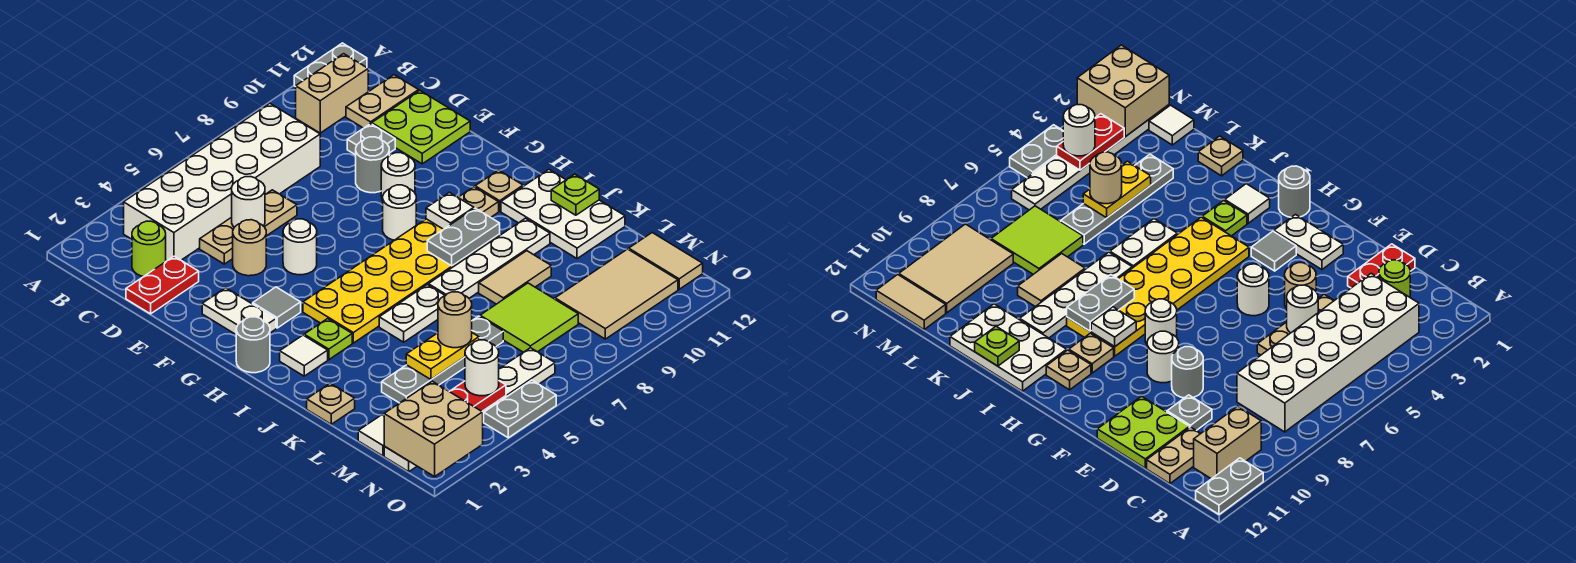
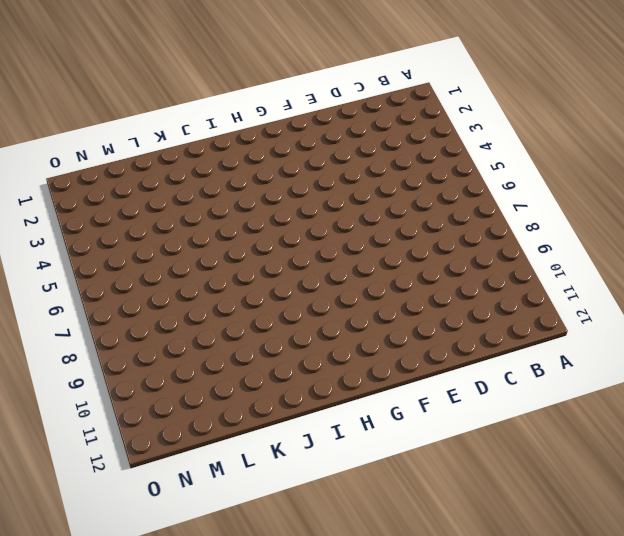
none -> grey 1x2 plate [294,43,367,87]
none -> white 2x6 brick [124,103,320,261]
none -> tan 1x2 brick [296,54,369,133]
none -> lime 1x1 round brick [132,221,166,277]

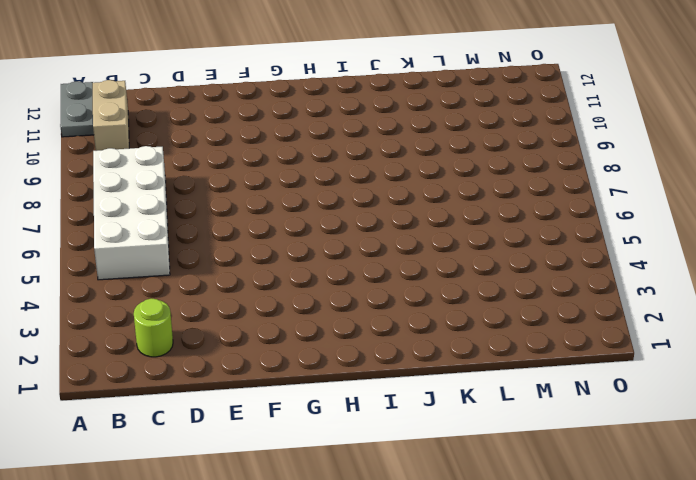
white 2x4 brick [93,146,170,280] -> white 2x6 brick [124,103,320,261]
none -> tan 1x2 plate [346,75,419,128]
none -> red 1x2 plate [126,256,199,314]
none -> tan 1x3 plate [200,190,297,264]
none -> grey 1x1 plate [347,124,395,155]

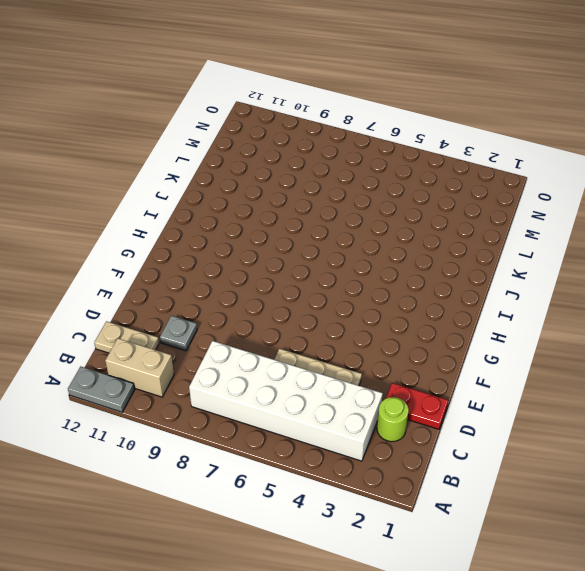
none -> lime 2x2 plate [372,91,470,164]
none -> tan 1x1 round brick [233,220,266,276]
none -> grey 1x1 round brick [356,137,389,193]
none -> white 1x2 plate [202,288,276,334]

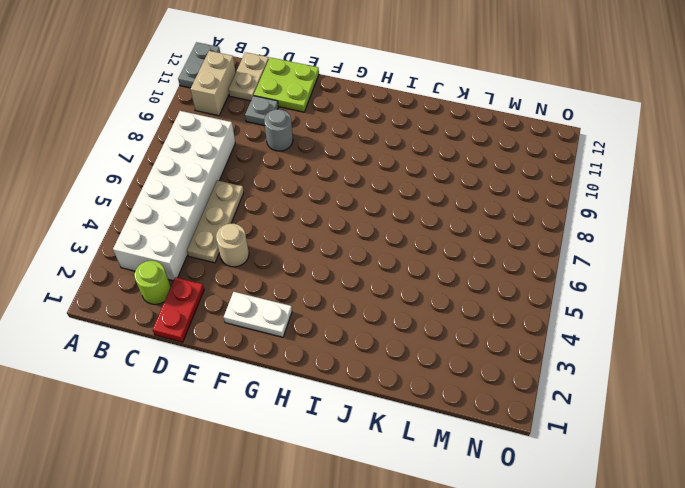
none -> white 1x1 round brick [283,219,317,275]
none -> white 1x1 round brick [381,153,415,201]
none -> grey 1x1 tile [253,287,301,328]
none -> white 1x1 round brick [383,185,416,240]

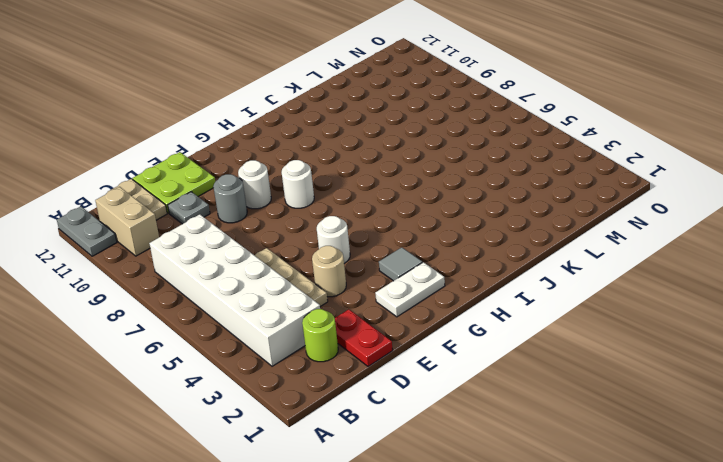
none -> grey 1x1 round brick [236,317,270,373]
none -> yellow 2x6 plate [303,219,500,343]
none -> tan 1x1 plate [458,187,499,217]
none -> tan 1x1 plate [475,170,523,211]

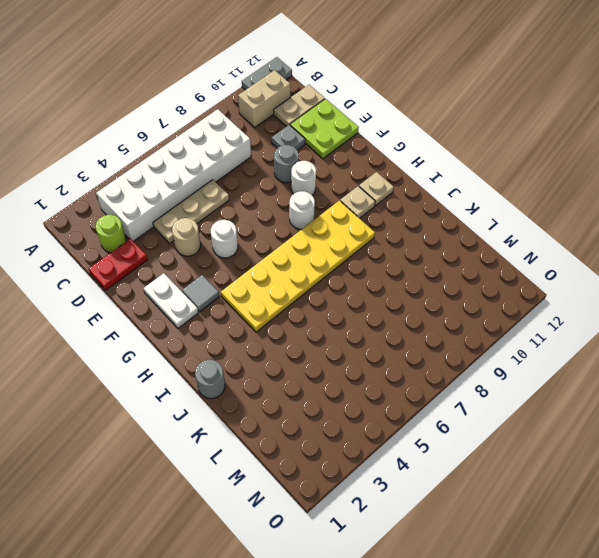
grey 1x1 round brick [195,360,225,399] -> grey 1x1 round brick moved to [236,317,270,373]
none -> white 1x1 tile [280,335,328,376]
none -> lime 1x1 plate [304,319,352,360]
none -> white 2x3 plate [501,170,625,259]
none -> white 1x2 plate [379,285,445,342]

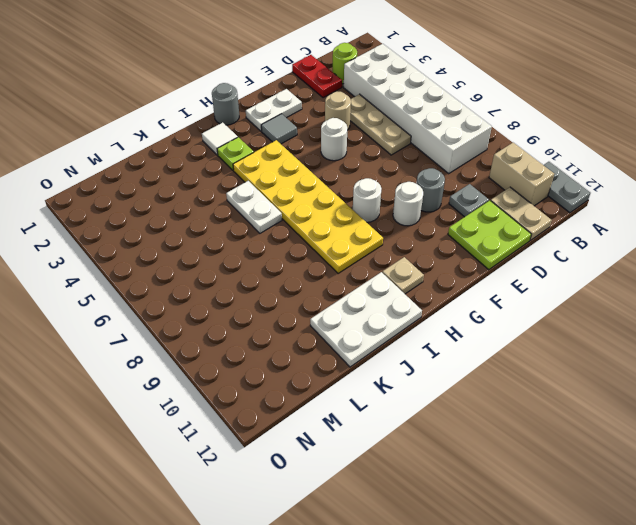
none -> tan 1x1 plate [458,187,499,217]
none -> white 1x4 plate [428,218,550,298]
none -> tan 1x1 plate [307,383,355,424]
none -> tan 1x2 tile [479,251,551,304]

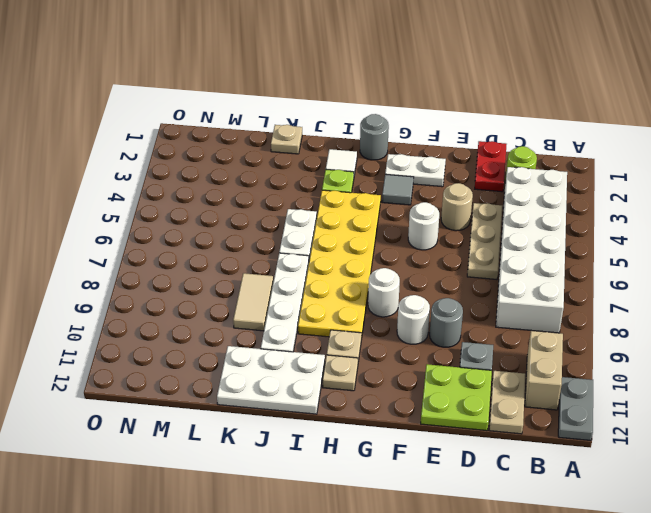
none -> grey 1x4 plate [382,316,503,403]
none -> lime 2x2 tile [480,283,578,352]
none -> white 1x1 tile [358,415,384,456]
none -> tan 2x3 tile [555,249,678,339]

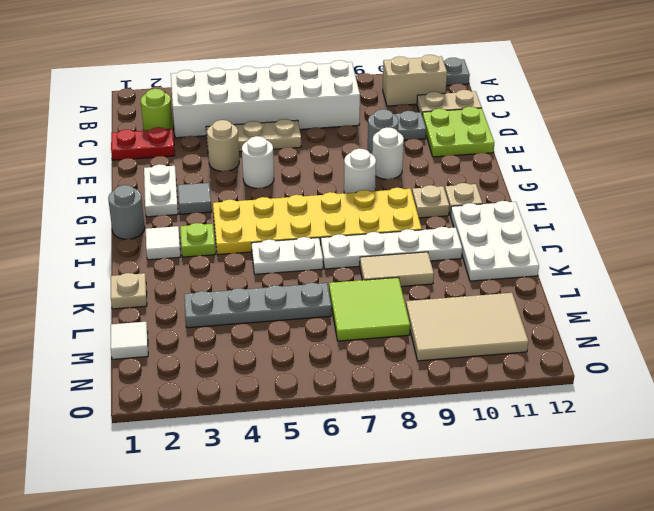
none -> tan 1x2 tile [629,233,703,289]
none -> white 1x6 plate [384,348,555,472]
none -> grey 1x2 plate [484,380,556,438]
none -> white 1x1 round brick [232,177,265,227]

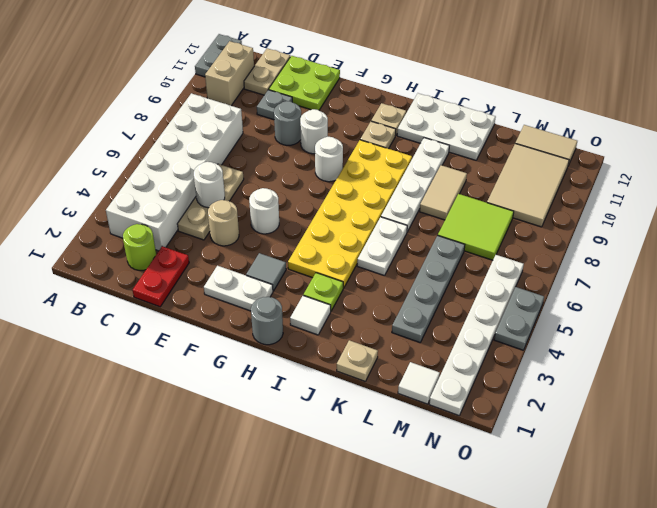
none -> white 1x1 plate [426,192,474,229]
none -> grey 1x2 plate [427,208,500,266]
none -> lime 1x1 plate [551,174,599,215]
none -> yellow 1x2 plate [406,333,479,379]

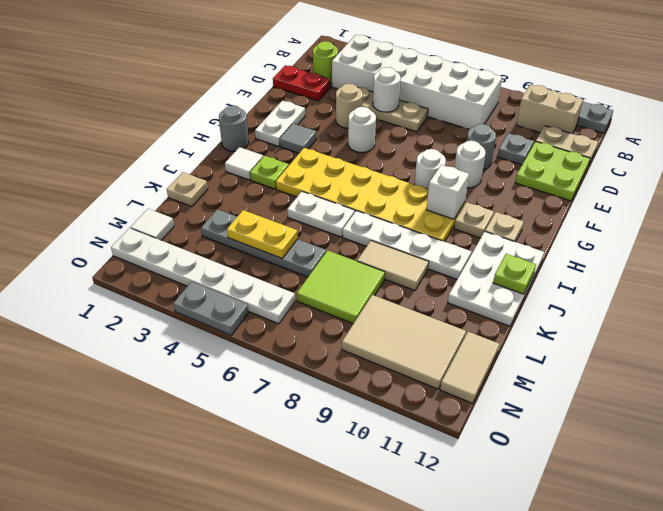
white 1x1 brick [427,165,469,219] -> white 1x1 plate [426,192,474,229]
none -> grey 1x2 plate [427,208,500,266]
none -> tan 2x2 brick [384,381,483,477]
none -> red 1x2 plate [449,381,506,411]
none -> tan 1x1 round brick [438,292,472,348]

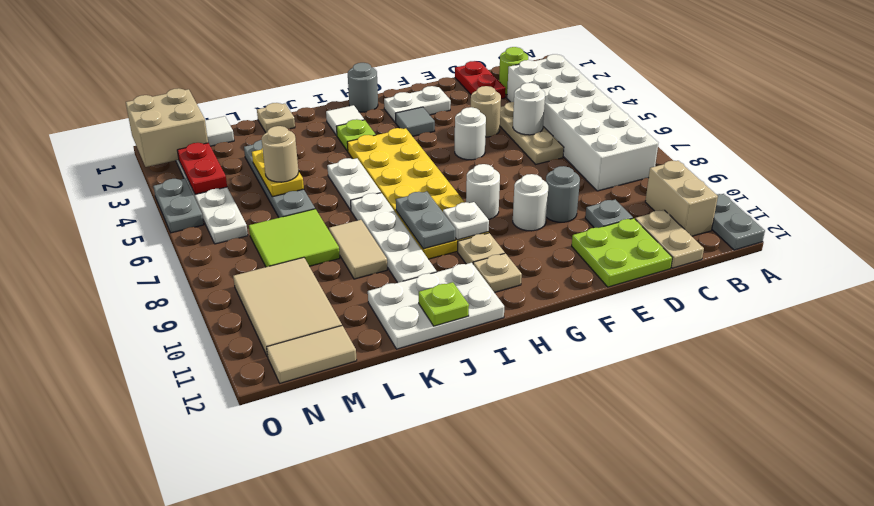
none -> white 1x1 round brick [465,340,499,396]

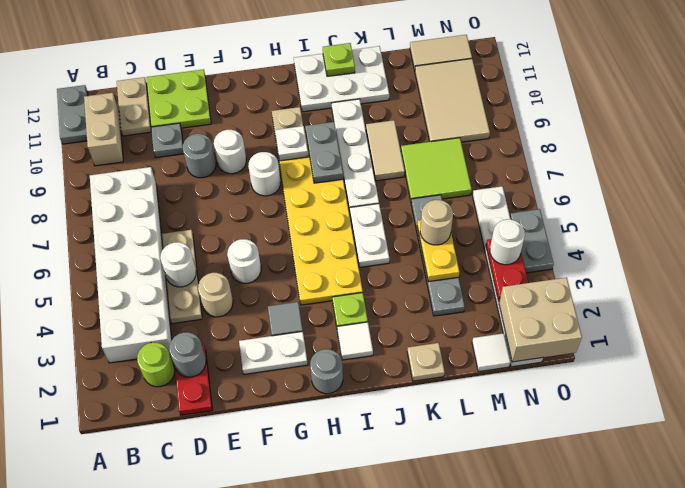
grey 1x1 round brick [169,332,206,377] -> none
none -> tan 1x1 plate [475,170,523,211]

